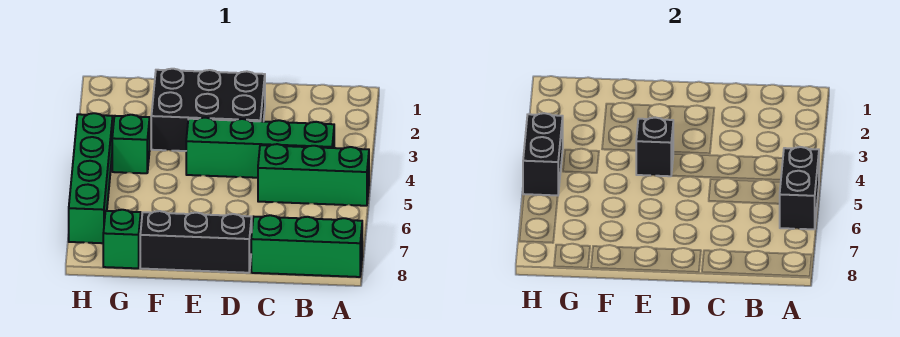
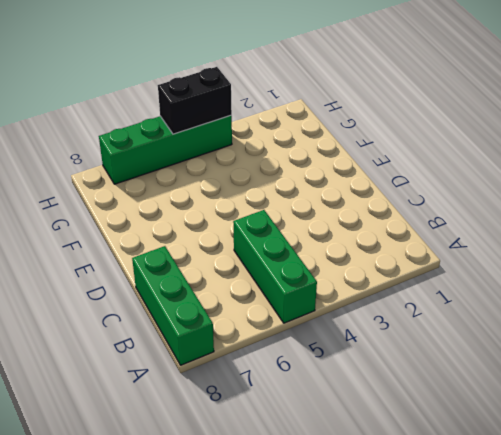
none -> green 1x4 brick [186,118,334,178]
none -> black 2x3 brick [151,69,265,151]

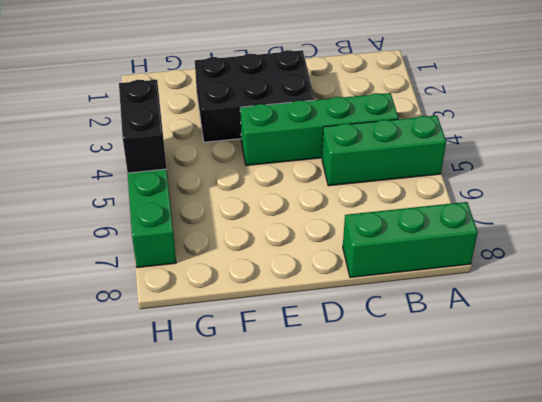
none -> black 1x3 brick [140,211,252,273]
none -> green 1x1 brick [112,115,150,173]

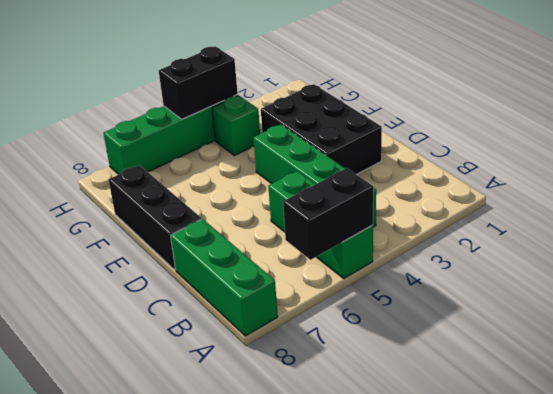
none -> green 1x1 brick [103,210,141,268]
none -> black 1x1 brick [636,118,673,176]

